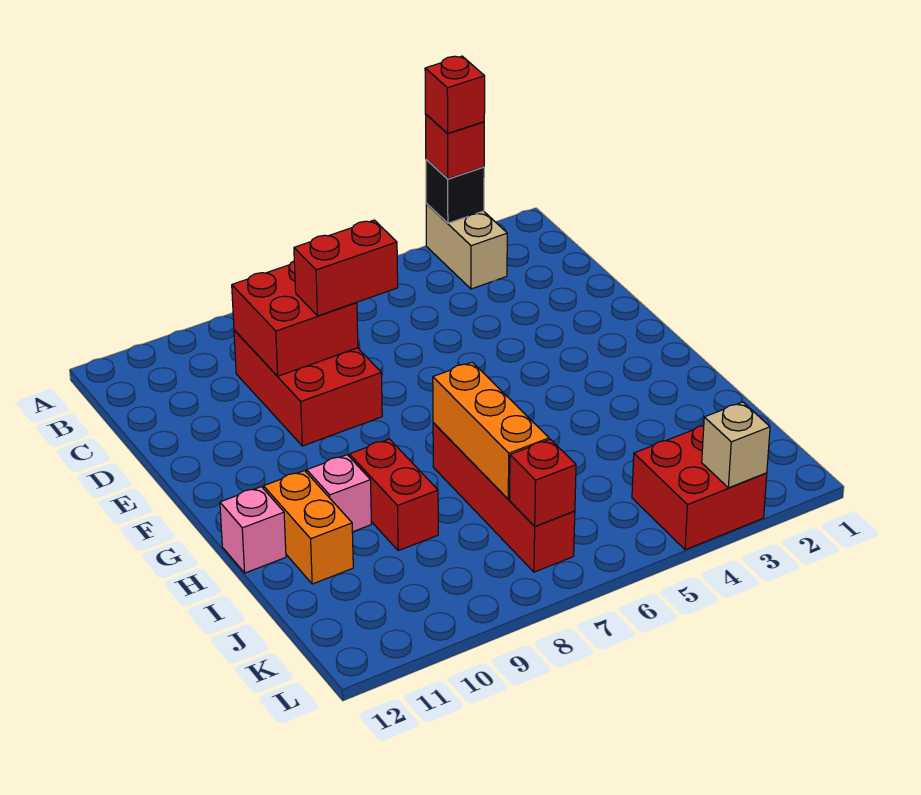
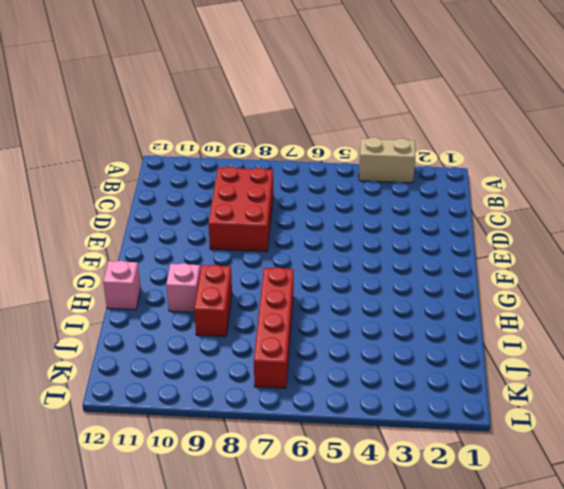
tan 1x2 brick [359,137,416,183] -> tan 1x2 brick turned to [426,204,507,289]
none -> orange 1x2 brick [264,471,353,584]
none -> red 2x2 brick [632,425,767,550]
none -> black 1x1 brick [426,159,484,223]

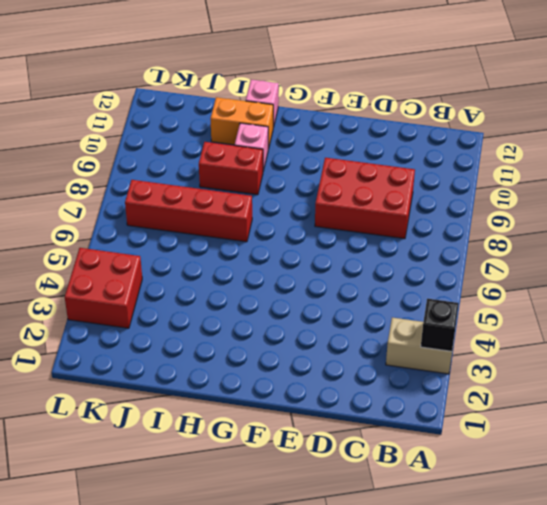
none -> red 2x2 brick [232,261,358,376]
none -> orange 1x3 brick [433,362,549,499]
none -> red 1x1 brick [510,439,576,526]

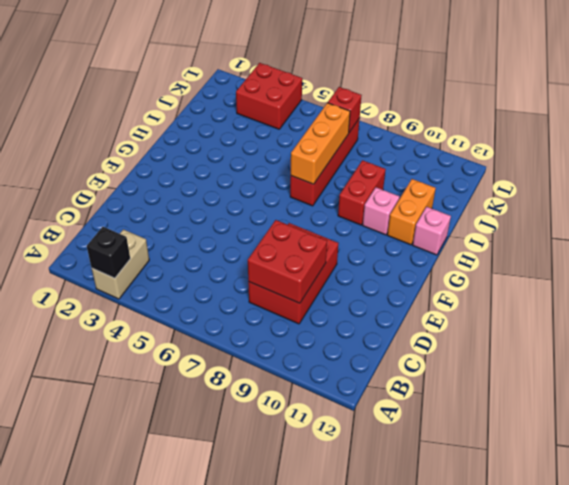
none -> tan 1x1 brick [702,402,770,488]
none -> red 1x1 brick [425,114,484,179]
none -> red 1x2 brick [294,220,398,316]

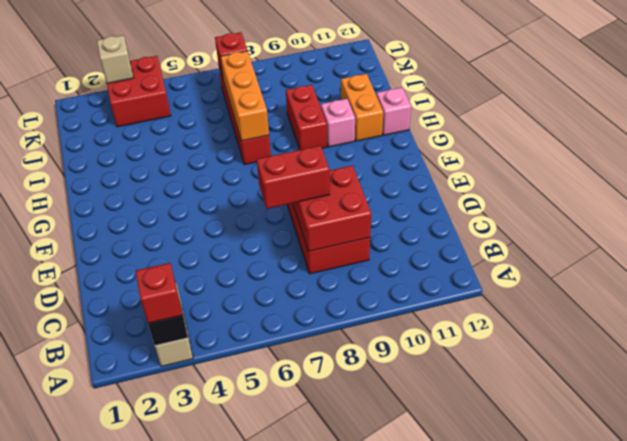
none -> red 1x1 brick [425,56,485,134]

